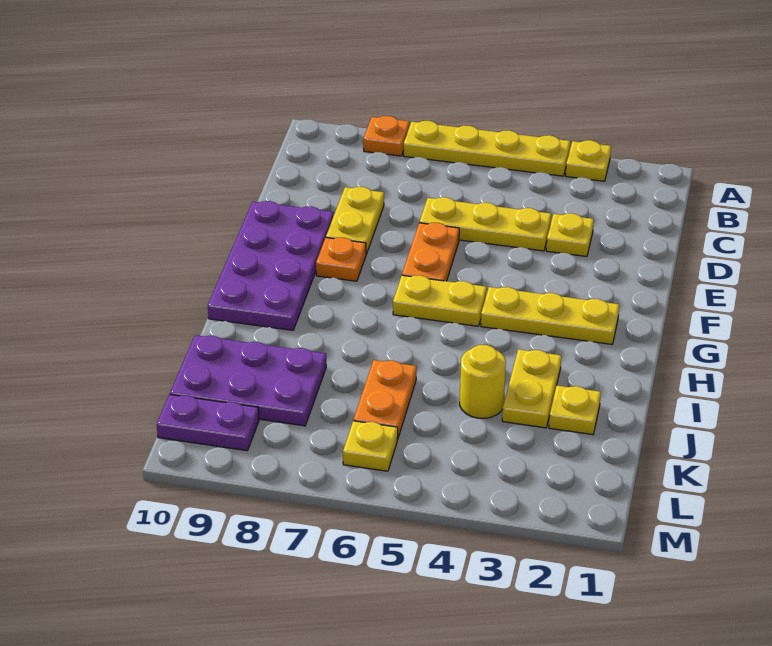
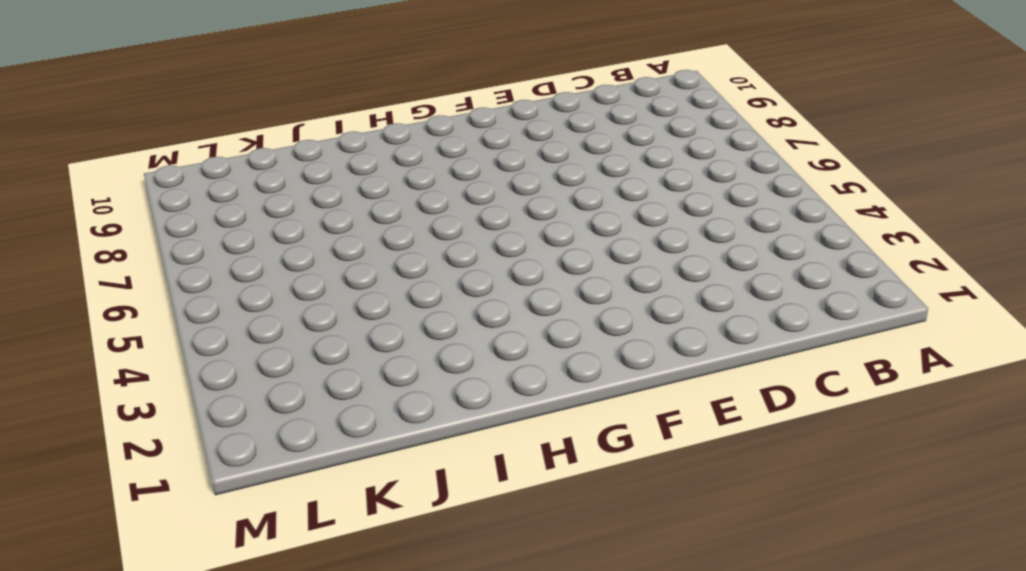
none -> yellow 1x1 plate [566,140,611,181]
none -> yellow 1x4 plate [403,121,570,176]
none -> orange 1x1 plate [363,116,409,156]

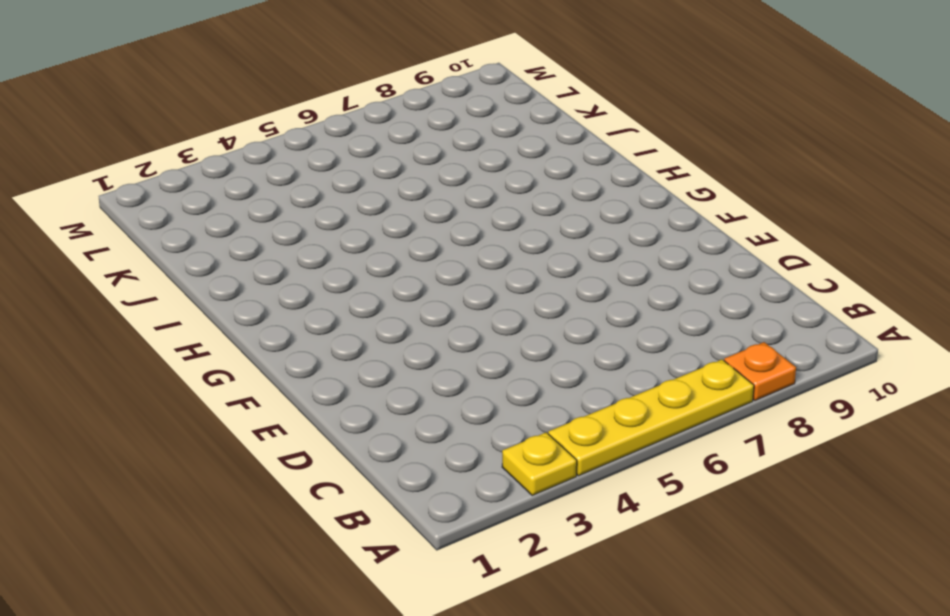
none -> yellow 1x1 plate [546,213,594,257]
none -> yellow 1x3 plate [419,197,551,251]
none -> yellow 1x2 plate [326,187,384,254]

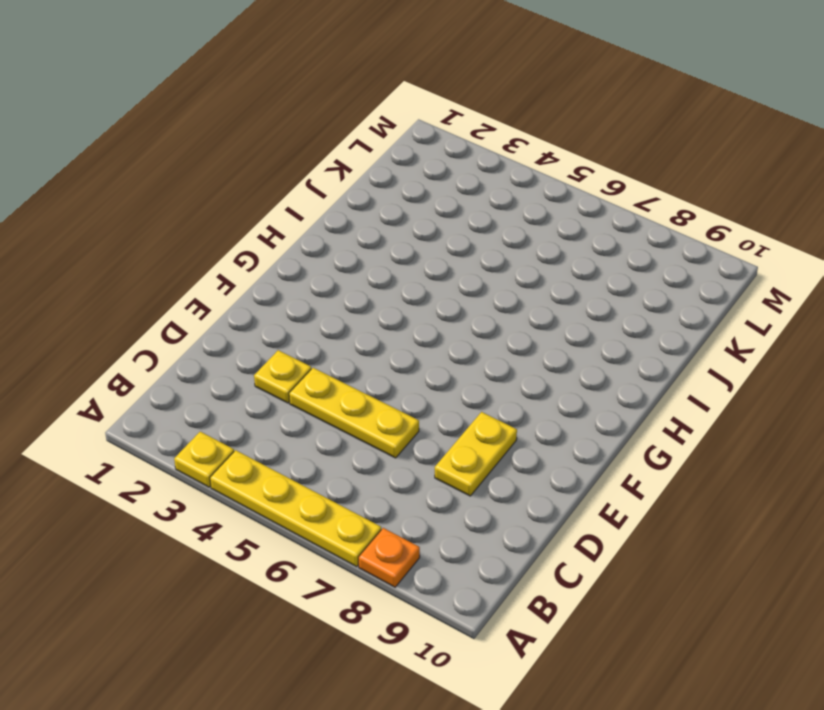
none -> orange 1x2 plate [402,223,459,281]
none -> purple 2x4 plate [208,201,333,330]
none -> orange 1x1 plate [316,237,366,281]

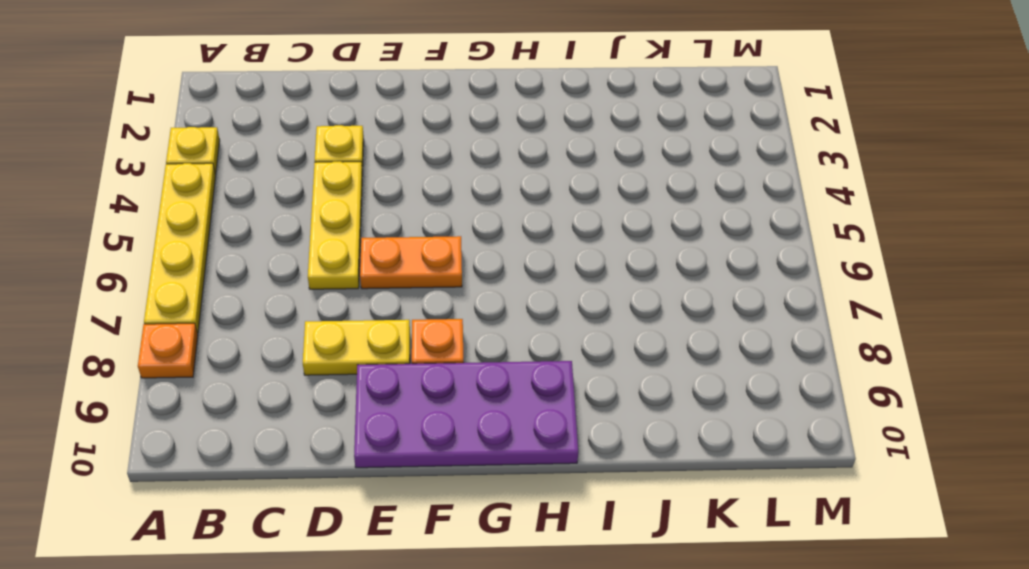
none -> yellow 1x3 plate [481,287,619,344]
none -> yellow 1x2 plate [393,275,487,326]
none -> yellow 1x2 plate [502,349,561,428]

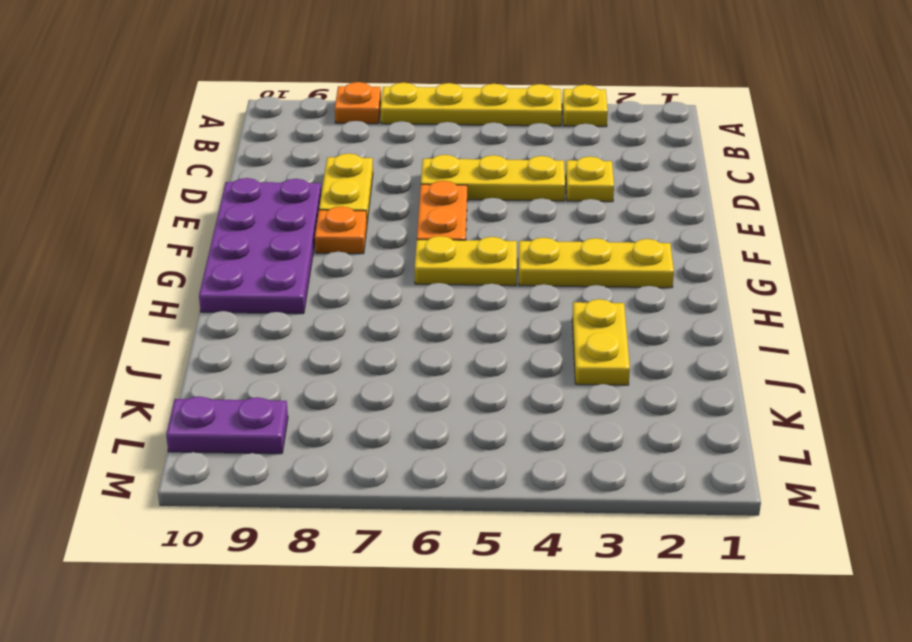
none -> yellow 1x1 plate [549,386,601,435]
none -> yellow 1x1 round brick [460,345,506,418]
none -> orange 1x2 plate [354,360,417,439]

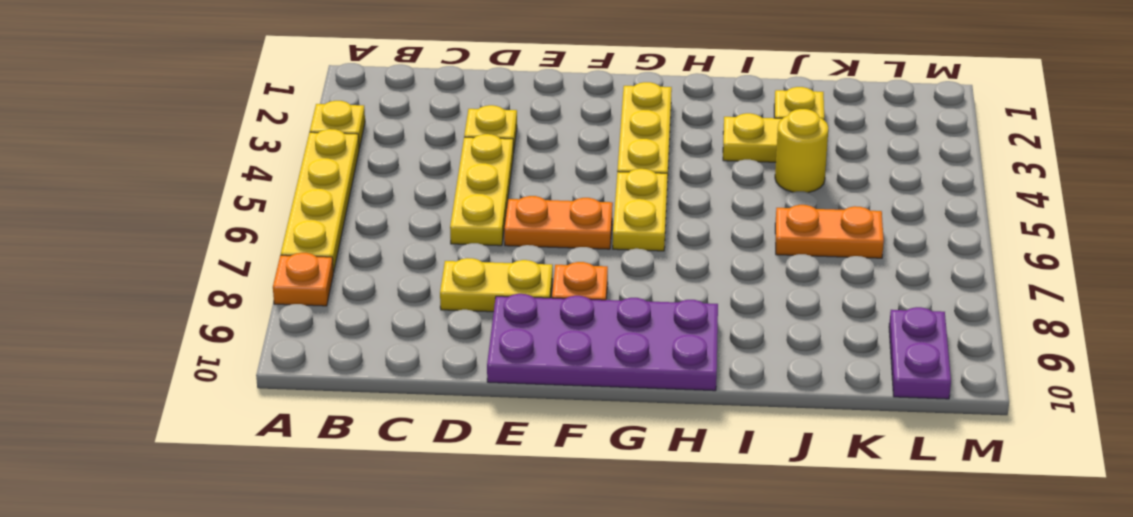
none -> purple 2x3 plate [170,335,326,426]
none -> yellow 1x1 plate [343,421,398,471]

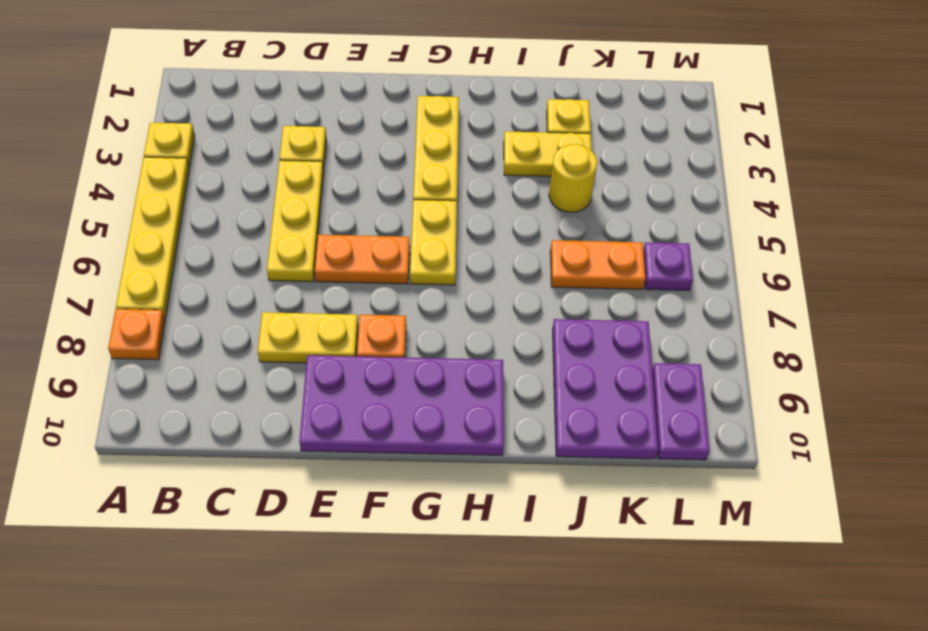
purple 1x1 plate [643,242,693,291] -> yellow 1x1 plate [343,421,398,471]

